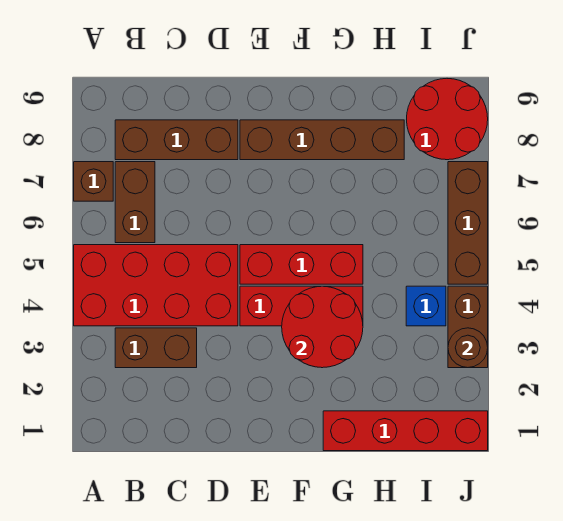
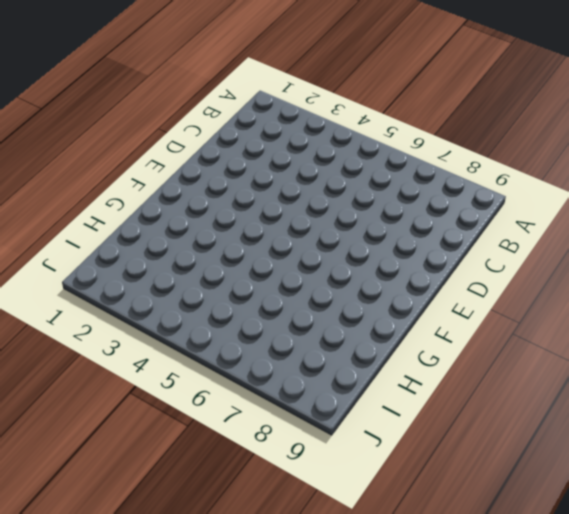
none -> red 2x4 brick [74,245,238,326]
none -> brown 1x1 brick [74,162,113,201]
none -> brown 1x2 brick [115,328,197,368]

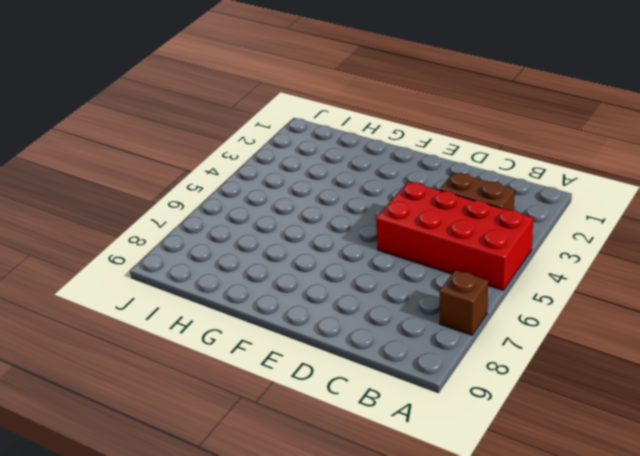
none -> brown 1x2 brick [115,162,155,243]
none -> brown 1x3 brick [115,120,238,160]
none -> red 1x3 brick [240,286,363,326]

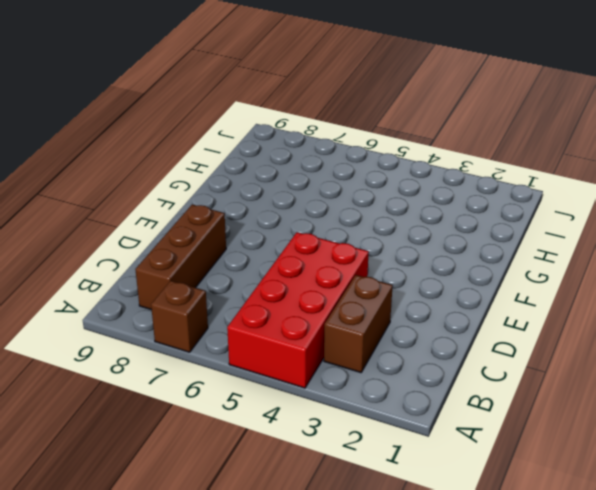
none -> brown 1x2 brick [115,162,155,243]
none -> red 1x3 brick [240,286,363,326]
none -> red 1x3 brick [240,245,363,284]

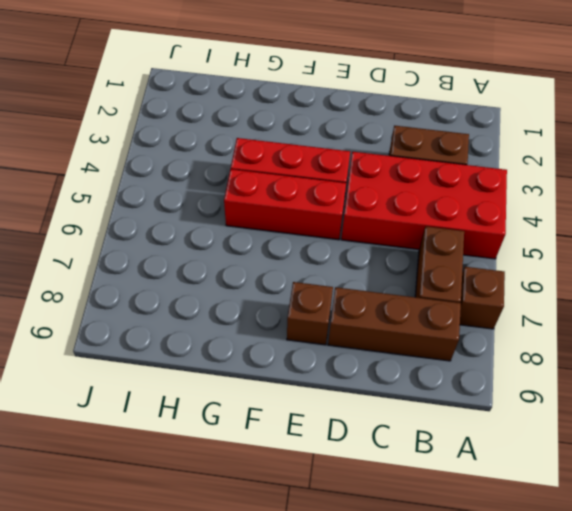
brown 1x1 brick [287,282,333,345] -> brown 1x4 brick [240,120,404,160]
none -> red 1x4 brick [323,411,488,451]
none -> blue 1x1 brick [406,286,446,326]
none -> red 2x2 round brick [407,79,488,160]

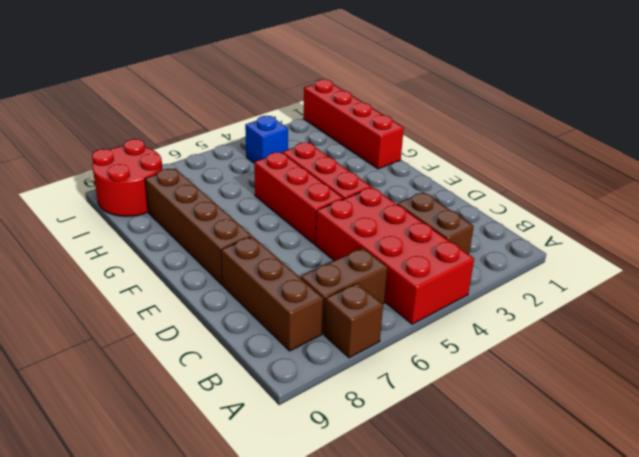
none -> brown 1x2 brick [448,286,488,368]
none -> brown 1x3 brick [448,162,488,284]
none -> red 2x2 round brick [282,286,363,368]

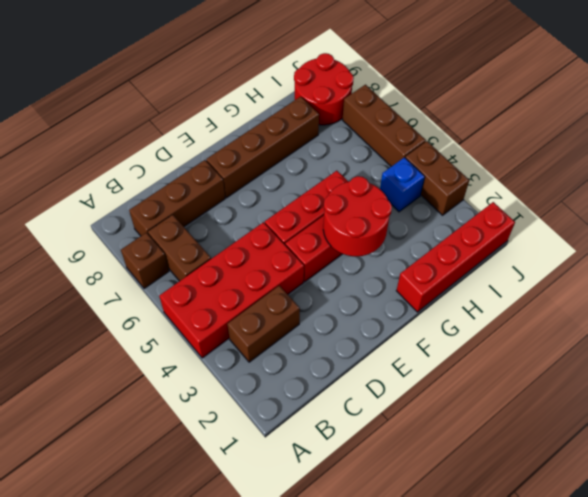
none -> brown 1x1 round brick [448,328,488,368]

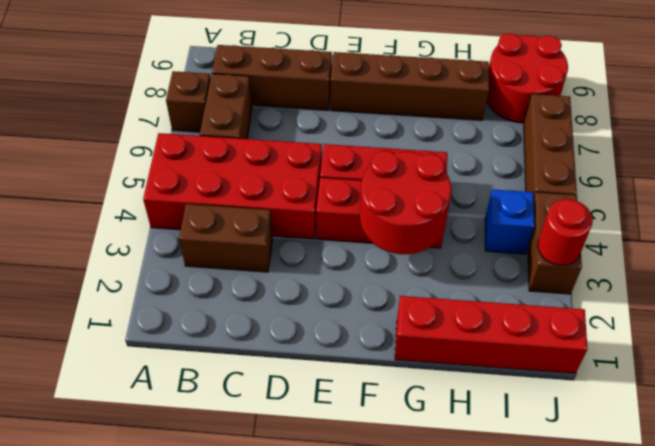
red 1x1 round brick [538,199,593,266] -> brown 1x1 round brick [448,328,488,368]

